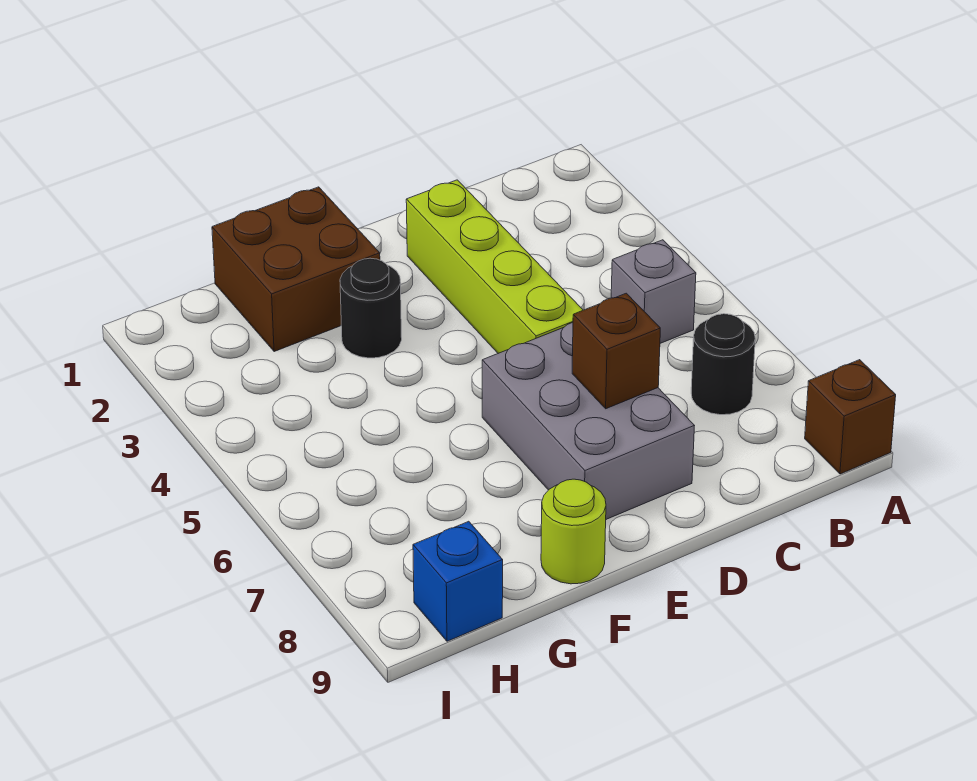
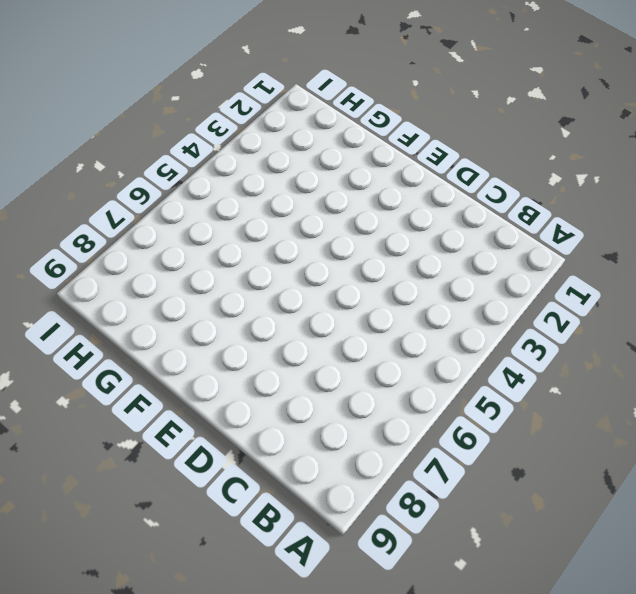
none -> brown 1x1 brick [805,360,896,474]
none -> grey 1x1 brick [611,240,696,343]

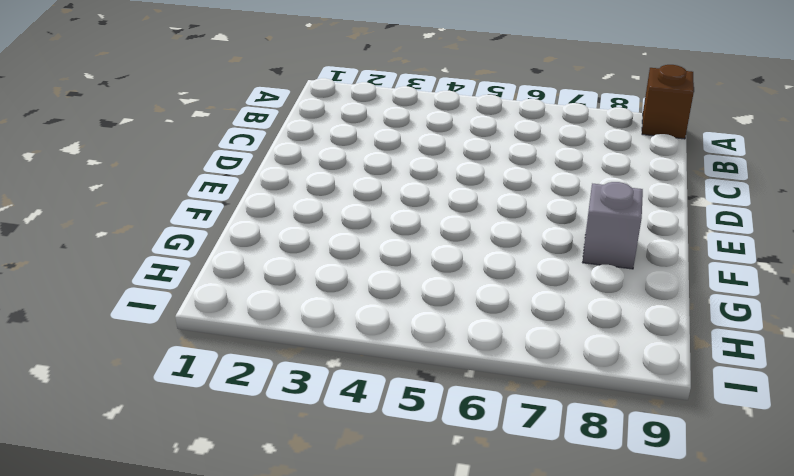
grey 1x1 brick [583,182,643,269] -> grey 1x1 brick moved to [611,240,696,343]
none -> black 1x1 round brick [691,314,755,415]
none -> lime 1x4 brick [406,180,583,353]

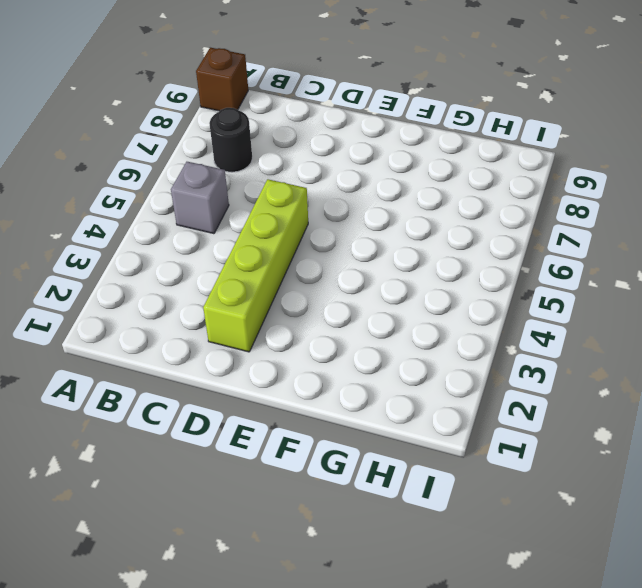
none -> grey 2x3 brick [482,323,694,519]
none -> brown 2x2 brick [212,187,380,352]

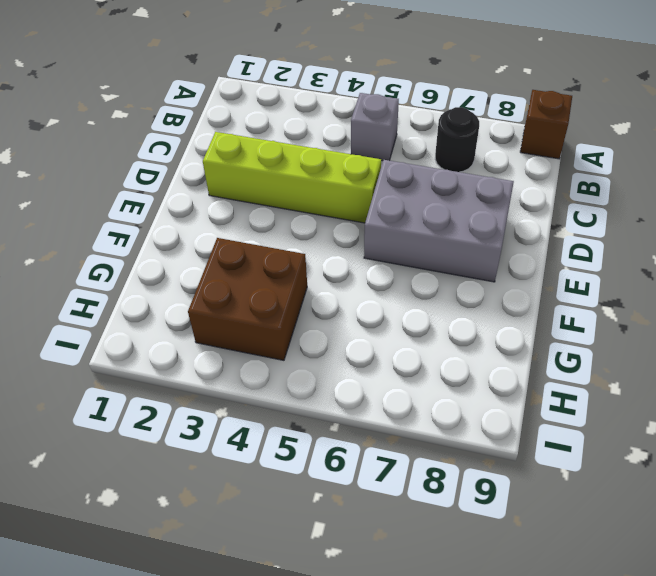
brown 2x2 brick [188,238,307,360] -> brown 2x2 brick moved to [212,187,380,352]
none -> black 1x1 round brick [340,258,402,358]
none -> lime 1x1 round brick [541,479,606,584]

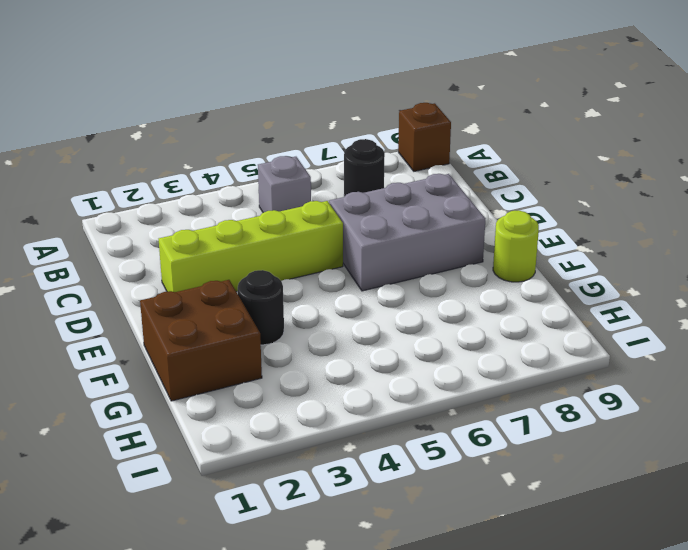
none -> blue 1x1 brick [413,521,503,641]
none -> brown 1x1 brick [572,293,660,409]

